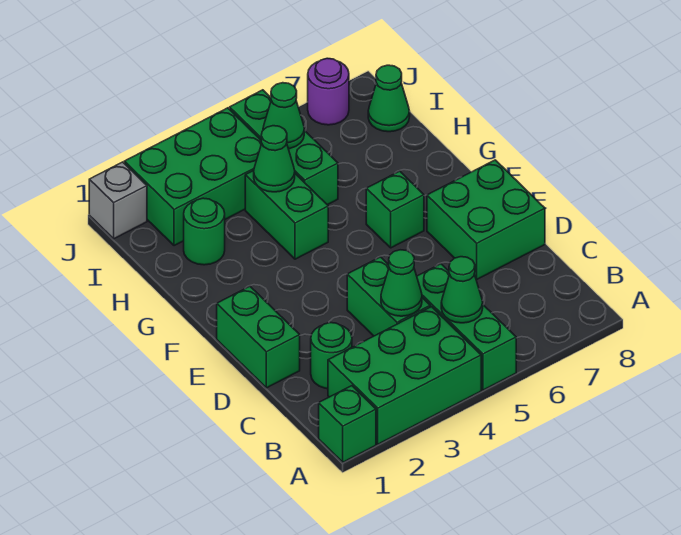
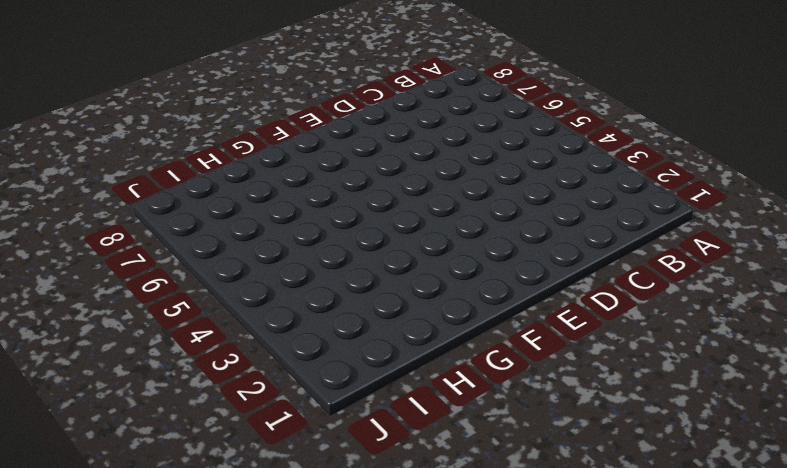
none -> green 1x1 brick [319,386,376,462]
none -> green 2x3 brick [328,307,481,444]
none -> green 1x3 brick [417,264,516,390]

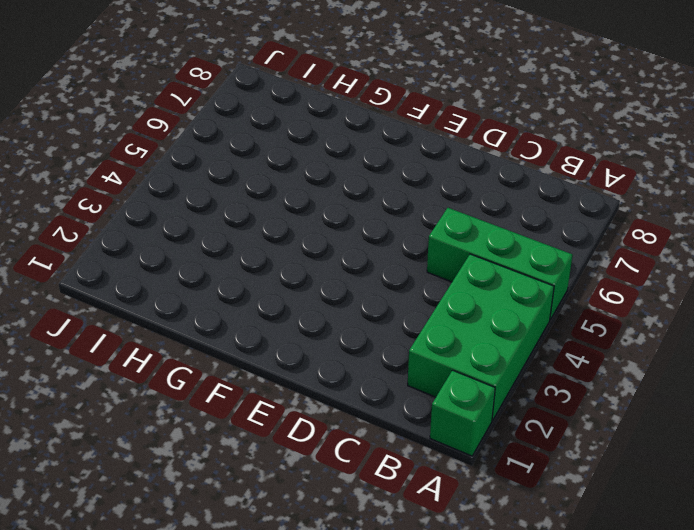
none -> green 1x1 round brick [311,323,352,389]
none -> green 1x2 brick [347,257,430,336]
none -> green 1x2 brick [217,286,300,388]

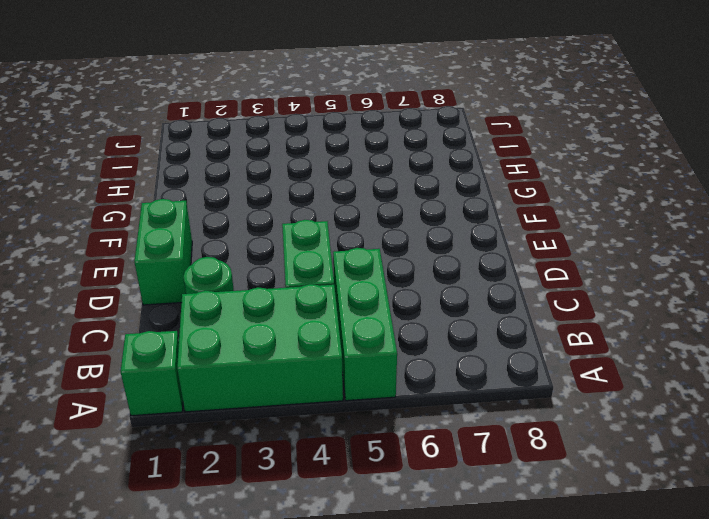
none -> green 2x2 brick [427,160,545,280]
none -> green 1x1 brick [366,171,424,248]
none -> green 1x2 brick [245,171,328,259]

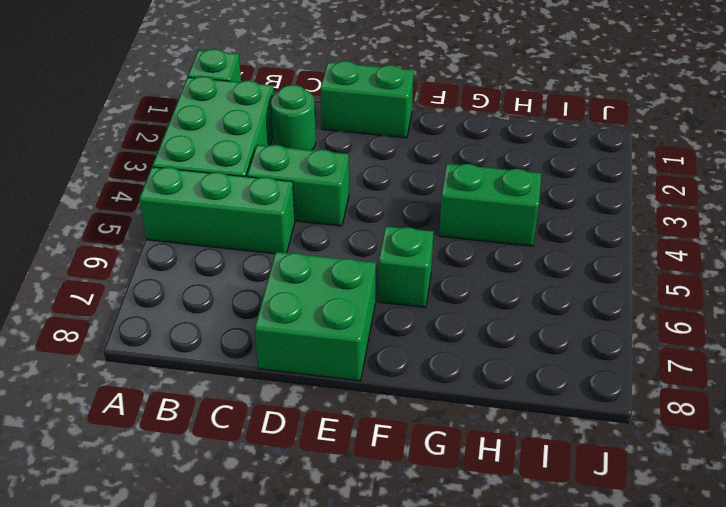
none -> green 1x1 round brick [184,198,225,265]
none -> green 1x3 brick [230,90,338,205]
none -> green 2x3 brick [124,108,262,246]

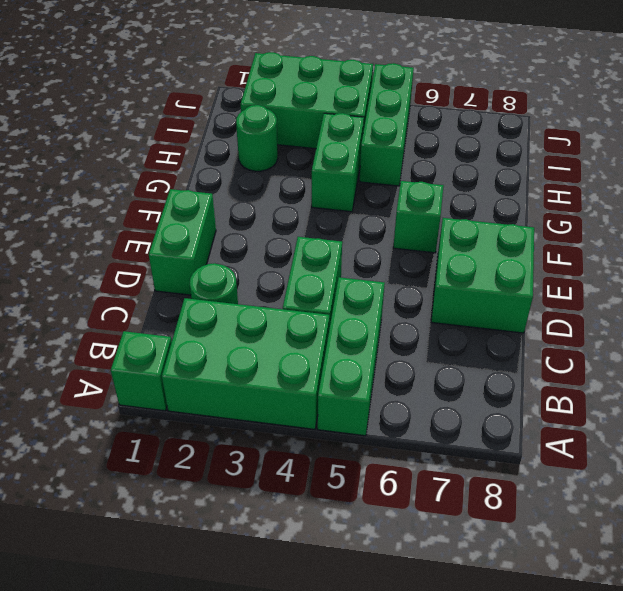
none -> green 1x1 cone [368,65,410,132]
none -> grey 1x1 brick [89,162,147,239]
none -> purple 1x1 round brick [308,58,349,125]

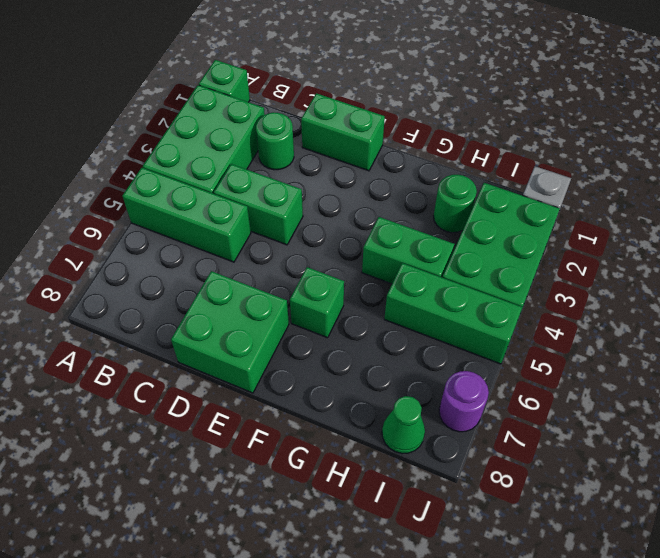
none -> green 1x1 cone [441,257,483,323]
none -> green 1x1 cone [381,250,422,316]
none -> green 1x1 cone [254,126,295,192]

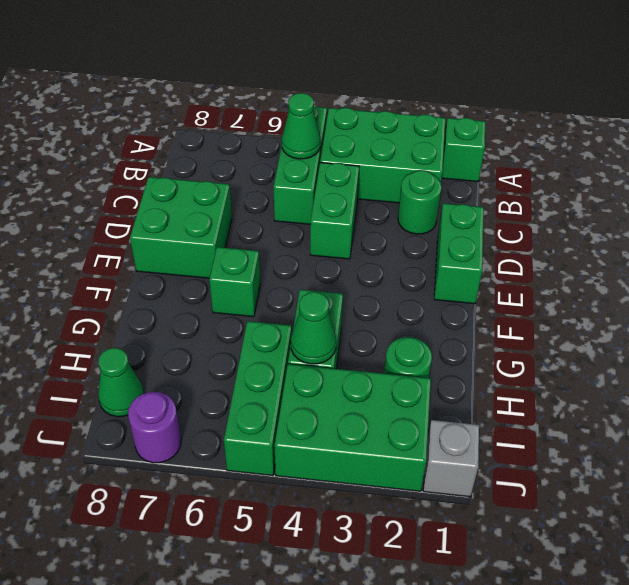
none -> green 1x1 cone [381,250,422,316]
none -> green 1x1 cone [263,83,304,149]

